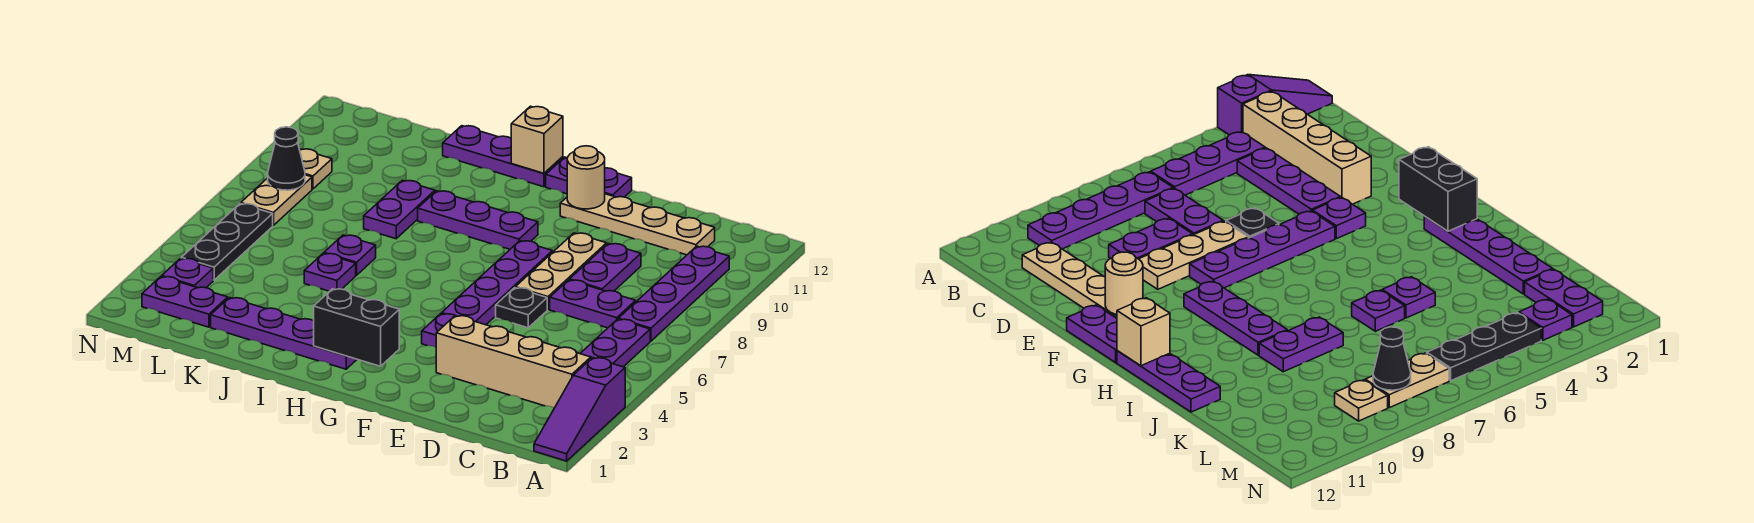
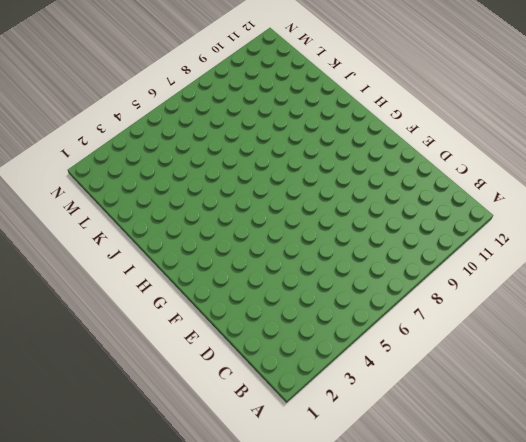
none -> purple 1x3 slope [534,358,625,461]
none -> tan 1x4 brick [436,316,591,408]
none -> purple 1x3 plate [580,319,650,367]

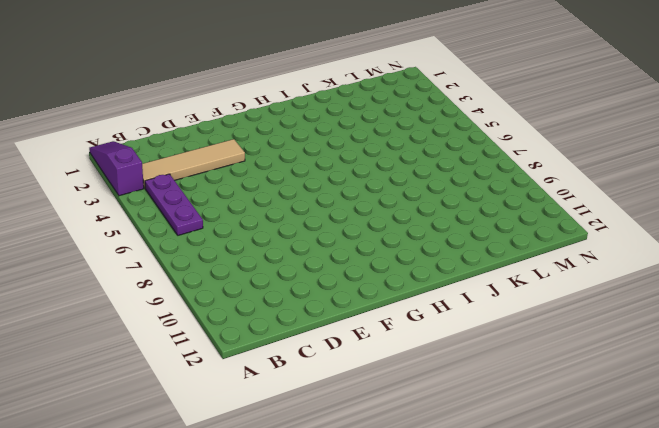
tan 1x4 tile [142,139,245,188] -> tan 1x4 brick [436,316,591,408]
none -> purple 1x4 plate [618,246,729,341]
none -> purple 1x3 plate [1237,148,1341,214]
none -> purple 1x2 plate [550,280,636,328]

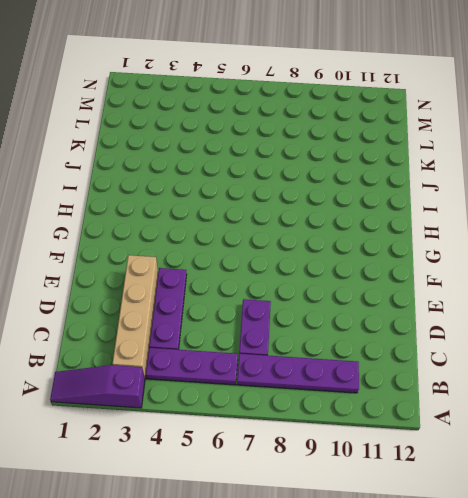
none -> tan 1x4 plate [560,194,715,255]
none -> purple 1x2 plate [570,243,641,291]
none -> black 1x1 plate [496,288,547,328]

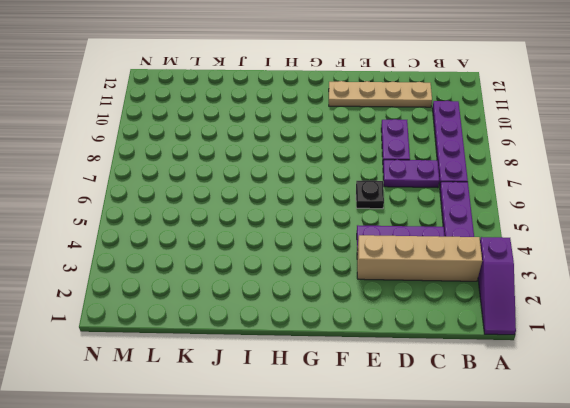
none -> tan 1x3 plate [515,233,607,310]
none -> purple 1x1 plate [422,314,455,347]
none -> purple 1x4 plate [442,241,552,325]

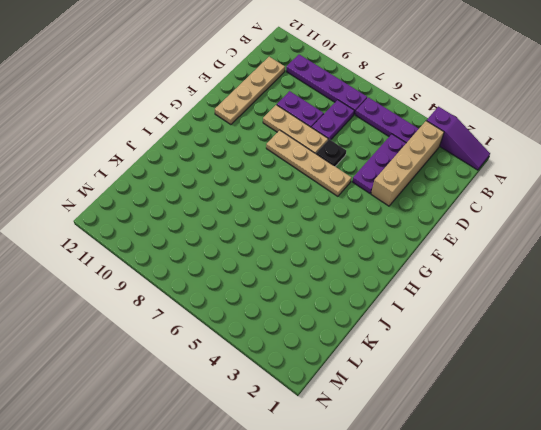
tan 1x4 plate [266,130,352,196] -> purple 1x4 plate [442,241,552,325]
none -> purple 1x1 plate [422,314,455,347]
none -> purple 1x2 plate [546,157,632,197]
none -> purple 1x3 plate [418,191,538,249]

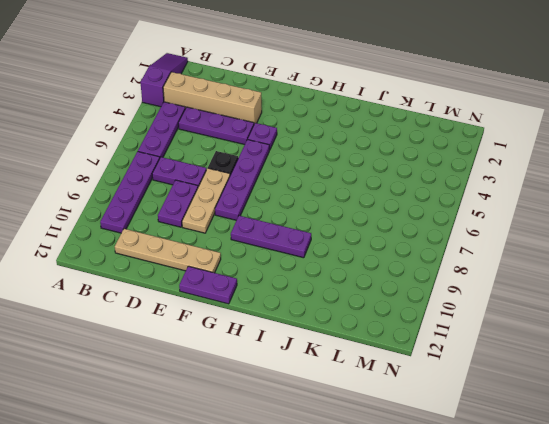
none -> purple 1x4 plate [211,298,357,369]
none -> purple 1x3 plate [443,126,563,187]
none -> purple 1x1 plate [304,253,356,291]

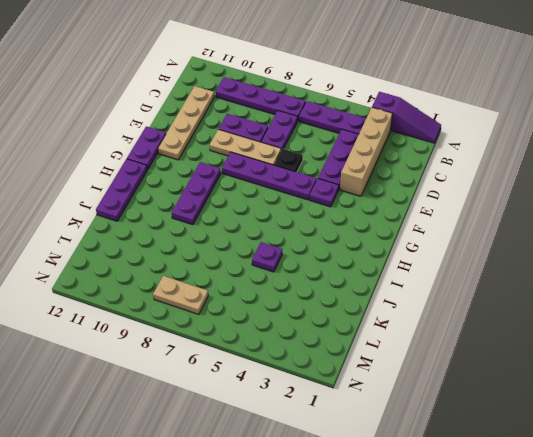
none -> purple 1x4 plate [211,298,357,369]
none -> purple 1x1 plate [324,235,376,275]
none -> purple 1x2 plate [364,180,435,239]

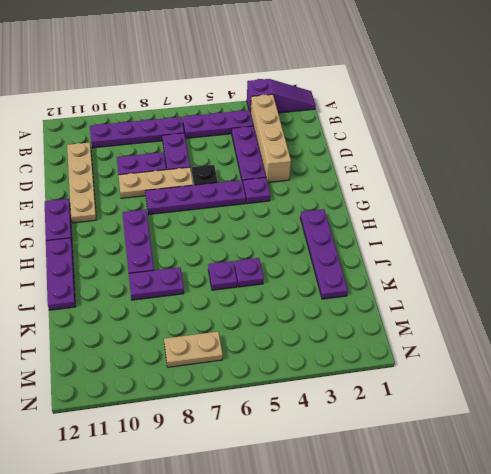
none -> purple 1x2 plate [142,277,228,327]
none -> purple 1x1 plate [162,258,213,288]
none -> black 1x3 plate [181,204,273,280]

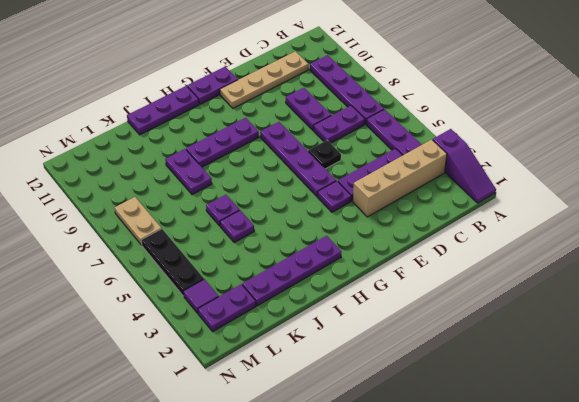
purple 1x1 tile [183,279,219,313] -> purple 1x1 plate [162,258,213,288]
none -> tan 1x3 plate [515,233,607,310]
none -> tan 1x1 plate [299,149,332,189]
none -> tan 1x1 round brick [567,146,605,209]

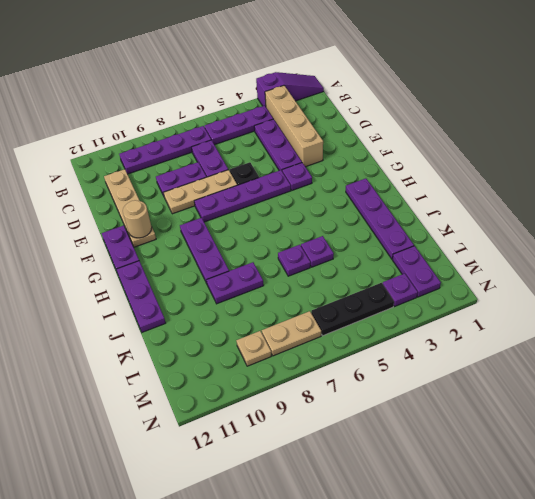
none -> black 1x2 brick [314,289,399,366]
none -> tan 1x1 brick [511,106,563,173]
none -> black 1x1 cone [268,127,305,190]

